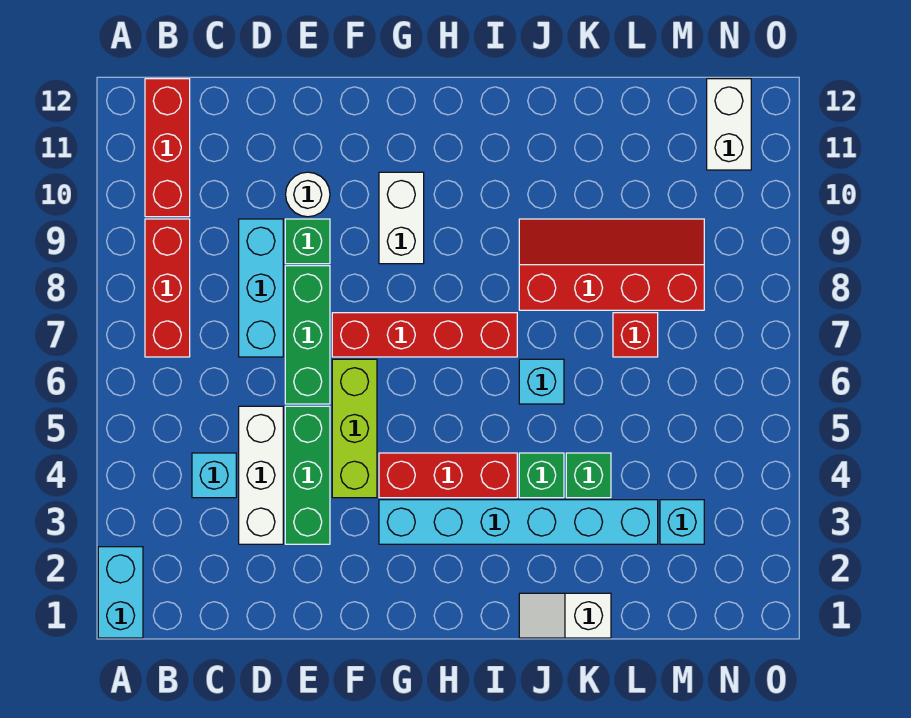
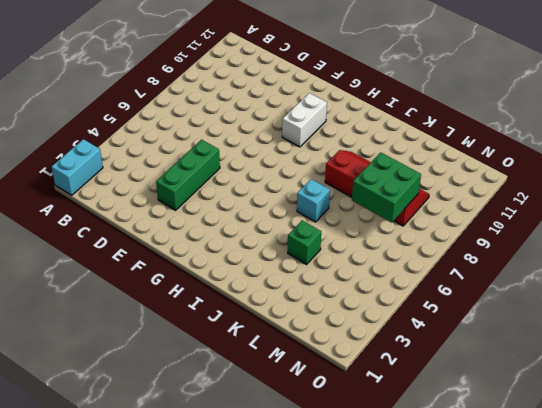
green 2x2 brick [352,152,421,223] -> none
none -> red 1x3 brick [145,219,190,357]
none -> red 1x3 brick [145,79,190,217]
none -> cyan 1x1 brick [192,453,236,498]

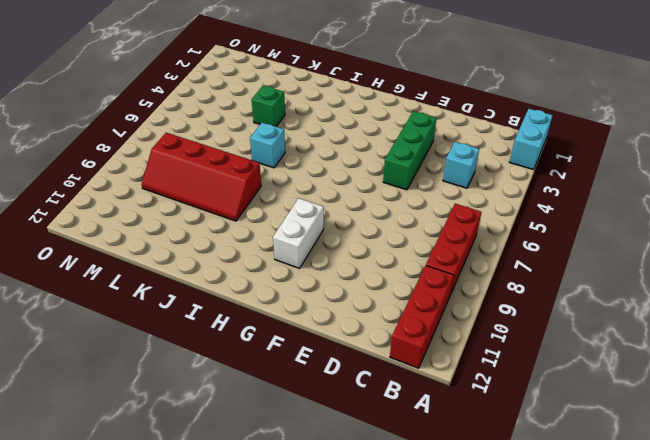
none -> white 1x3 brick [239,406,283,544]
none -> cyan 1x3 brick [239,219,283,357]
none -> green 1x3 brick [285,266,330,404]

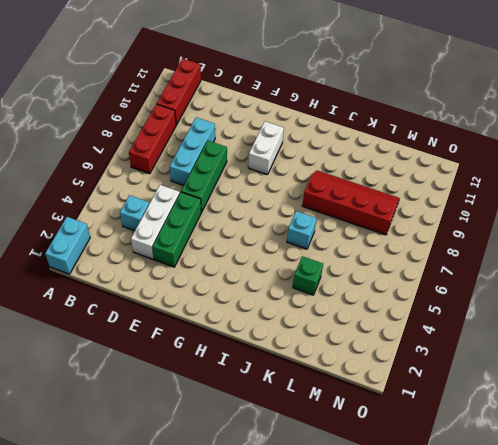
none -> green 1x1 brick [285,219,330,264]
none -> white 1x1 round brick [286,172,330,217]
none -> lime 1x3 brick [332,359,377,498]

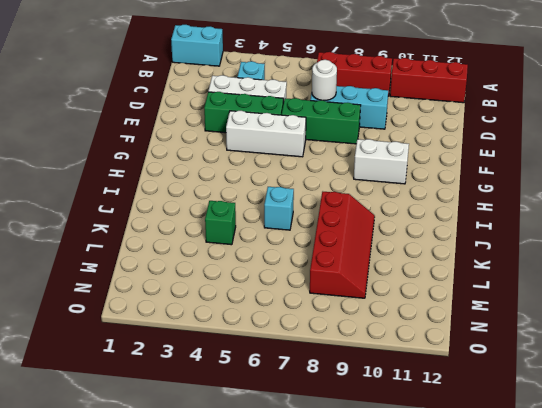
white 1x1 round brick [312,60,337,100] -> white 1x1 round brick moved to [286,172,330,217]
white 1x3 brick [226,111,306,157] -> lime 1x3 brick [332,359,377,498]
none -> green 1x1 brick [285,219,330,264]
none -> red 1x4 brick [332,313,517,357]
none -> cyan 1x6 brick [379,500,658,544]

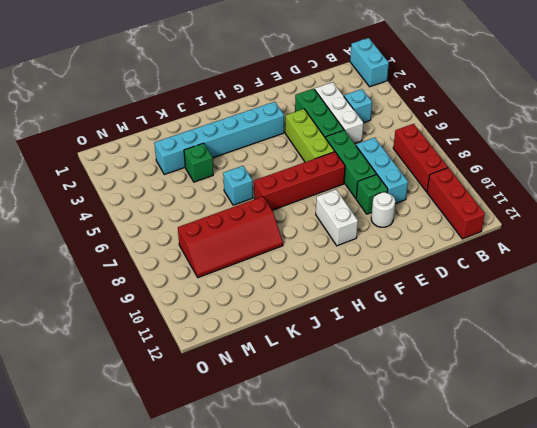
none -> red 1x3 brick [379,453,517,498]
none -> white 1x2 slope [519,593,611,638]
none -> green 1x1 brick [519,453,564,498]

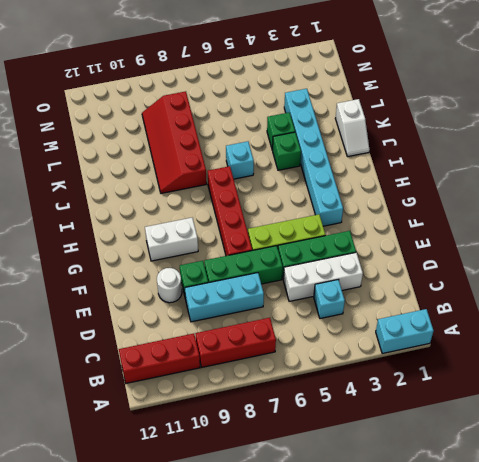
none -> red 1x3 brick [379,453,517,498]
none -> red 1x1 brick [613,313,658,357]
none -> cyan 1x1 brick [660,500,704,544]

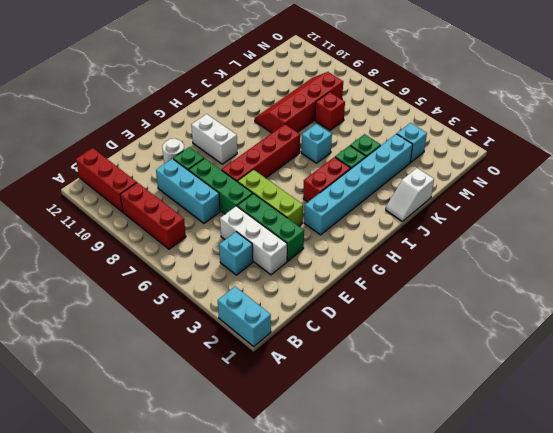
red 1x2 brick [303,157,351,202] -> red 1x3 brick [379,453,517,498]
none -> white 1x2 brick [707,79,751,170]

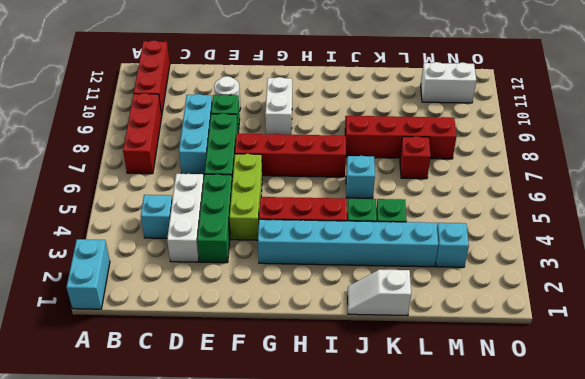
white 1x2 brick [421,62,476,103] -> white 1x2 brick turned to [707,79,751,170]

